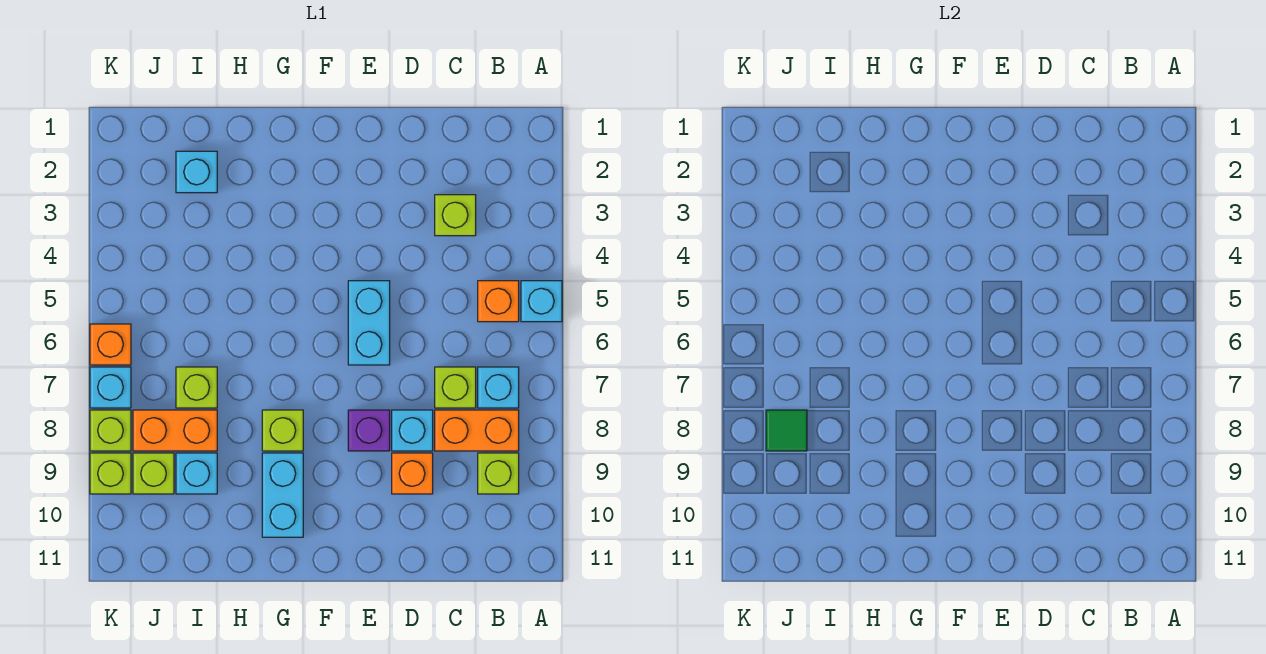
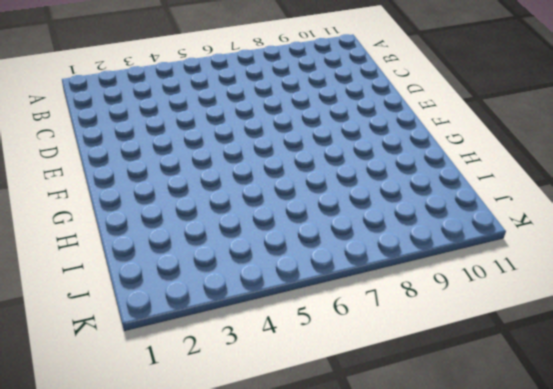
none -> cyan 1x1 brick [521,281,562,322]
none -> orange 1x1 brick [478,281,519,322]
none -> cyan 1x1 brick [478,367,519,408]

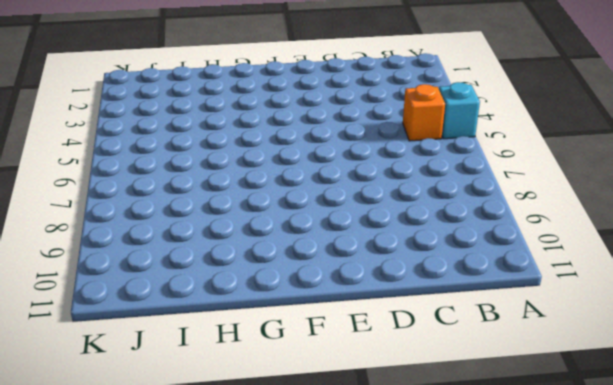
none -> cyan 1x1 brick [478,367,519,408]
none -> orange 1x2 brick [435,410,519,451]
none -> lime 1x1 brick [478,453,519,494]

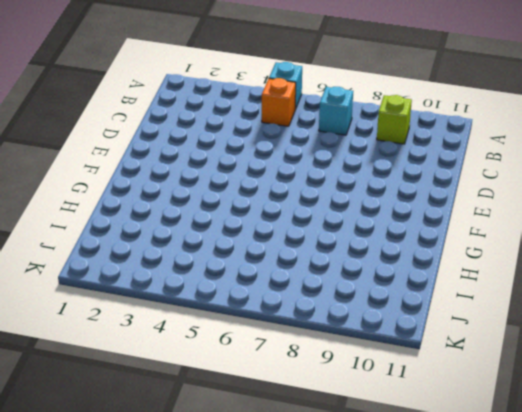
none -> orange 1x2 brick [435,410,519,451]
none -> lime 1x1 brick [435,195,476,236]
none -> lime 1x1 brick [435,367,476,408]

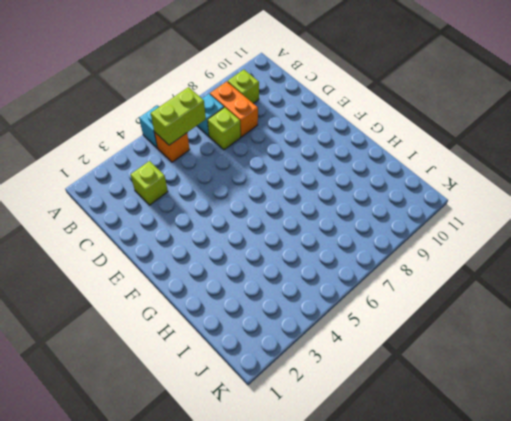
lime 1x2 brick [151,87,206,145] -> none
none -> cyan 1x1 brick [392,410,433,451]
none -> orange 1x1 brick [392,453,433,494]
none -> cyan 1x2 brick [348,281,390,365]

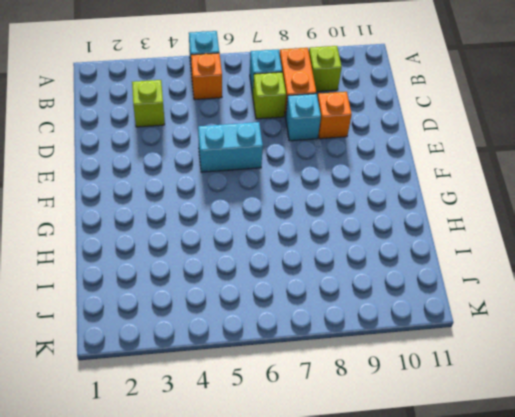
none -> purple 1x1 brick [348,410,390,451]
none -> lime 1x1 brick [262,410,303,451]
none -> cyan 1x2 brick [262,453,303,537]

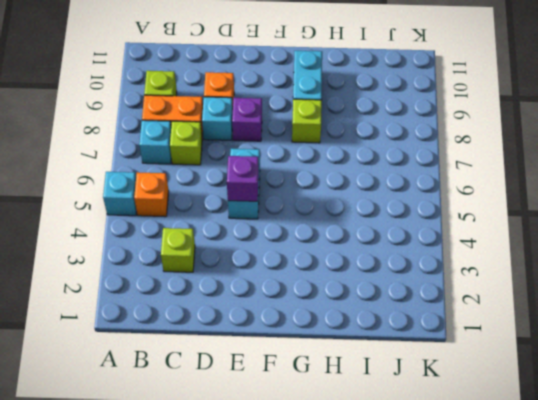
purple 1x1 brick [227,156,259,201] -> none
none -> cyan 1x1 brick [176,151,217,193]
none -> lime 1x1 brick [176,367,217,408]
none -> orange 1x2 brick [133,410,217,451]

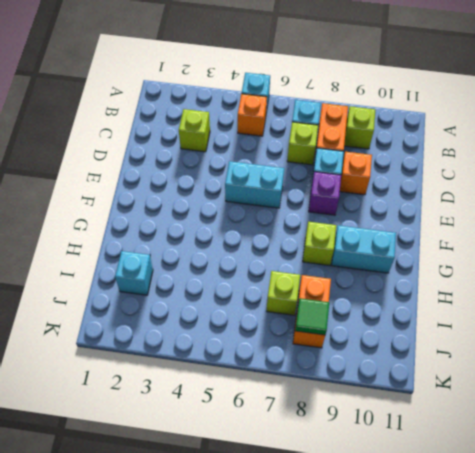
none -> cyan 1x1 brick [176,453,217,494]
none -> lime 1x1 brick [133,453,174,494]
none -> orange 1x1 brick [90,324,131,365]

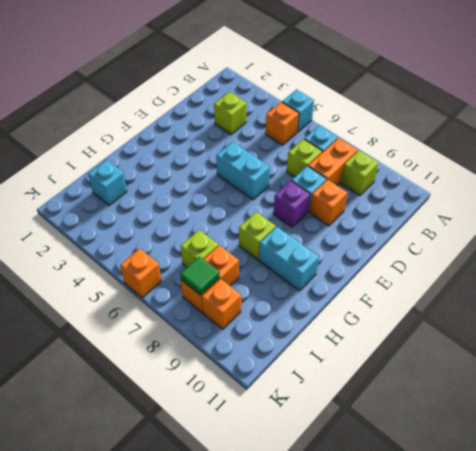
orange 1x1 brick [202,279,241,329] -> lime 1x1 brick [133,453,174,494]
none -> cyan 1x1 brick [176,453,217,494]
none -> cyan 1x1 brick [90,367,131,408]
none -> lime 1x1 brick [90,410,131,451]

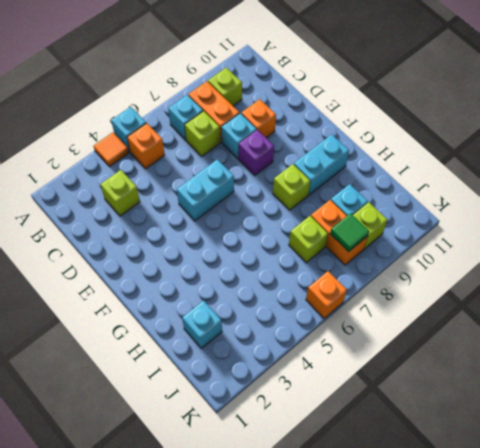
orange 1x1 tile [94,132,129,167] -> none
none -> cyan 1x1 brick [90,367,131,408]
none -> lime 1x1 brick [90,410,131,451]
none -> lime 1x1 brick [90,453,131,494]

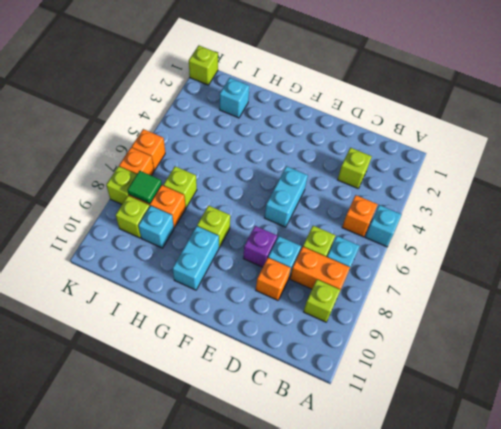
lime 1x1 brick [189,46,218,85] -> lime 1x1 brick moved to [90,453,131,494]
orange 1x1 brick [119,147,154,176] -> cyan 1x1 brick [90,367,131,408]

